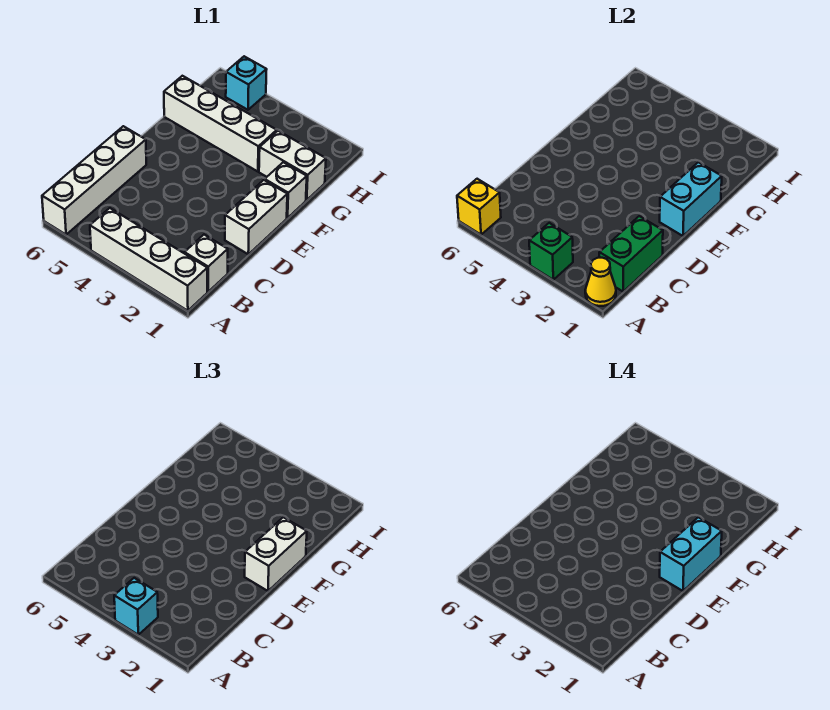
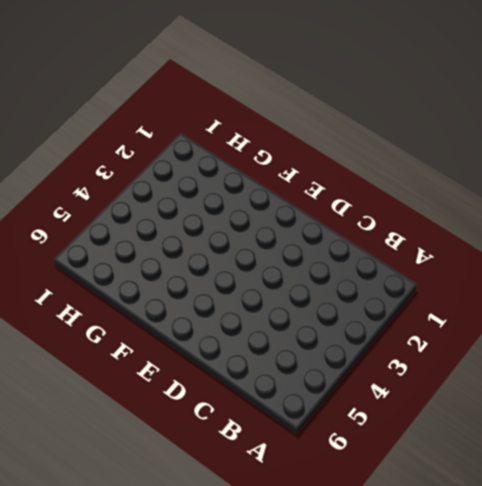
none -> white 1x4 brick [90,208,207,311]
none -> white 1x4 brick [42,126,146,235]
none -> white 1x1 brick [184,235,228,291]

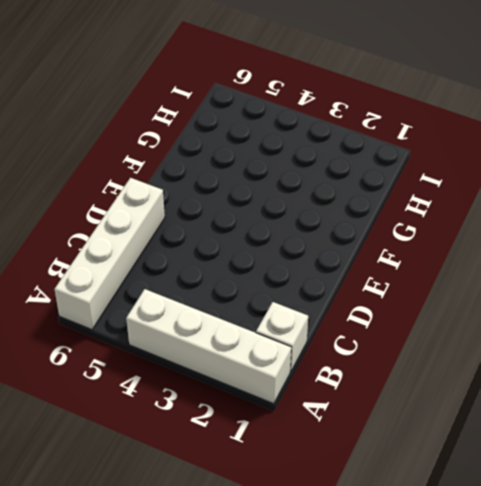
none -> white 1x2 brick [225,180,287,254]
none -> white 1x1 brick [265,162,307,218]
none -> white 1x2 brick [259,131,326,200]

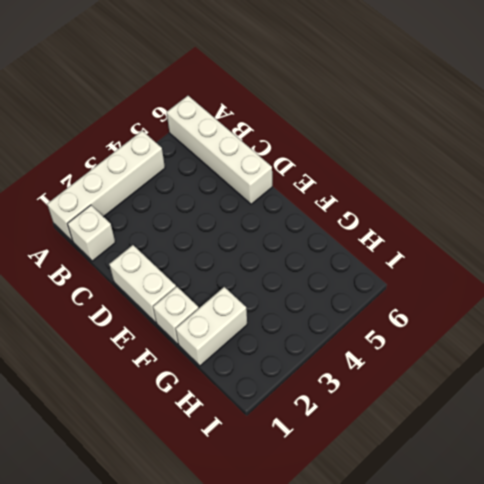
none -> white 1x4 brick [164,76,277,172]
none -> cyan 1x1 brick [226,56,267,110]
none -> yellow 1x1 cone [585,258,616,306]

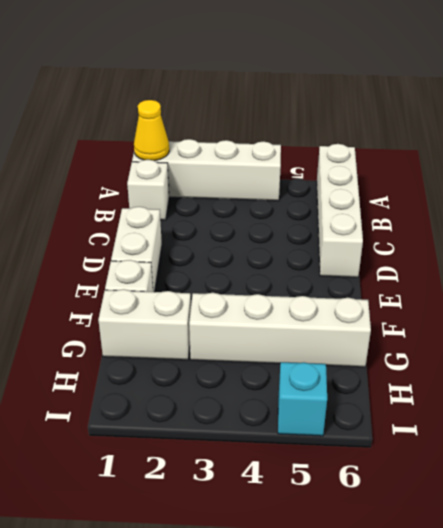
none -> green 1x1 brick [529,223,573,280]
none -> yellow 1x1 brick [457,179,501,235]
none -> green 1x2 brick [599,216,663,291]

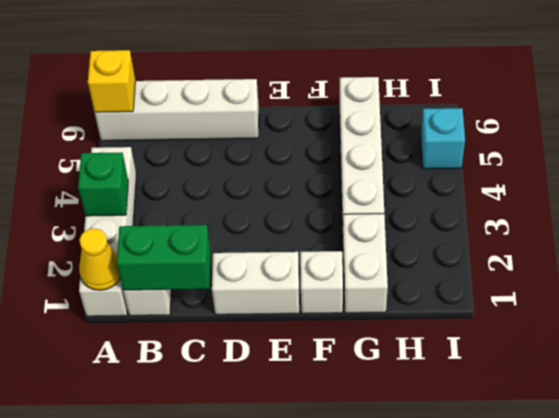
none -> cyan 1x2 brick [660,162,722,236]
none -> cyan 1x1 brick [114,578,158,635]
none -> white 1x2 brick [245,517,307,591]

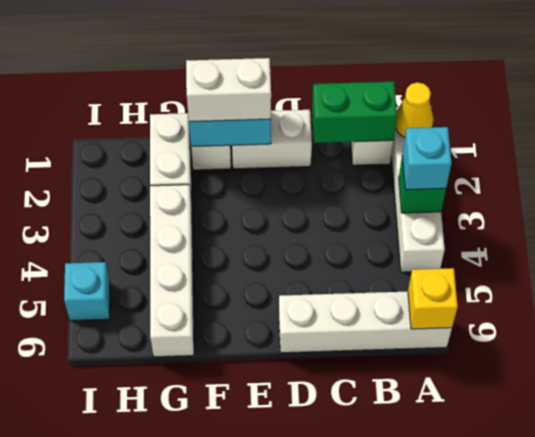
none -> cyan 1x2 brick [660,517,722,591]

